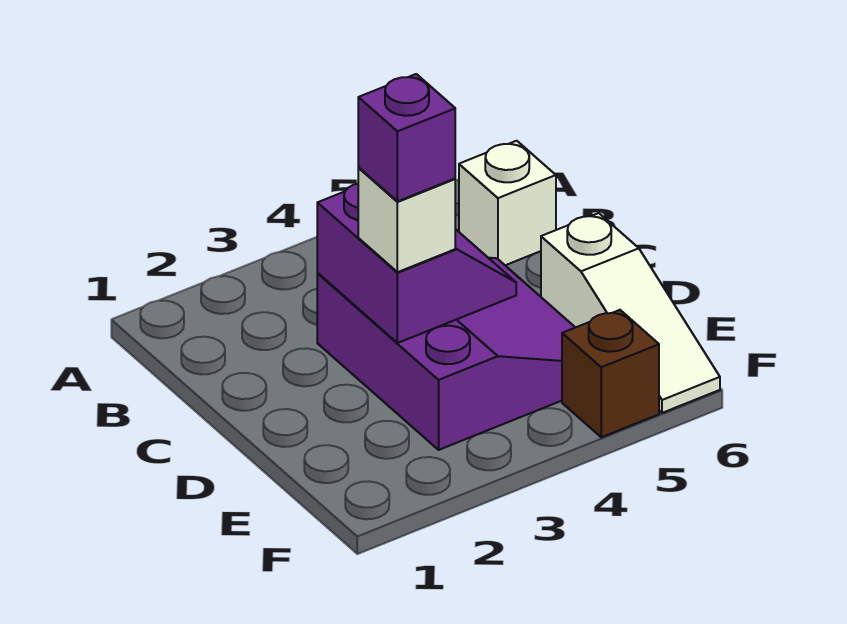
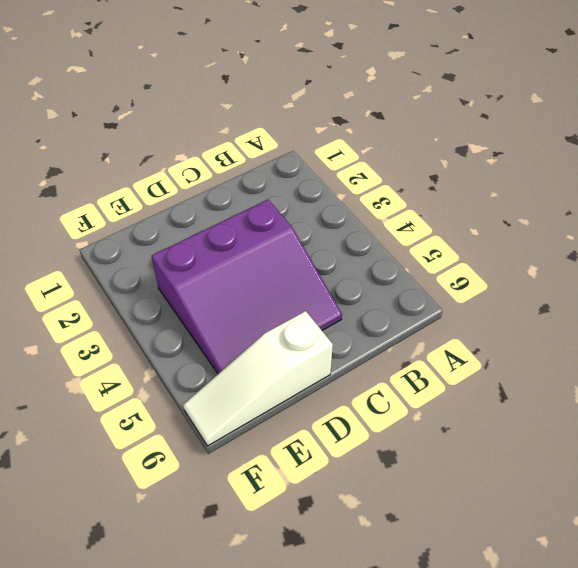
none -> white 1x1 brick [459,141,556,265]
none -> brown 1x1 brick [562,310,659,437]

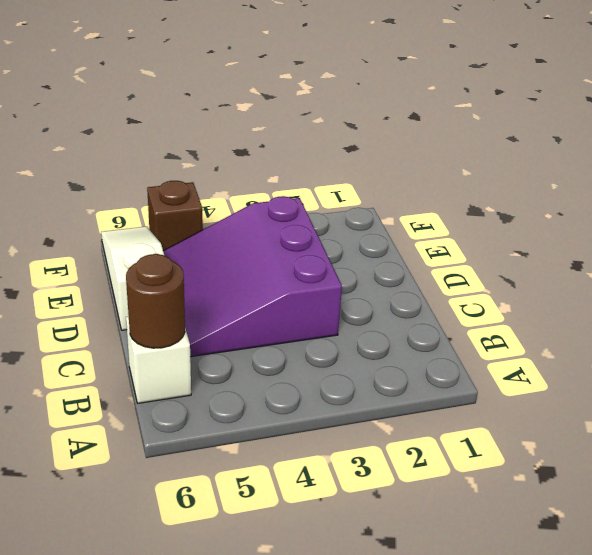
brown 1x1 round brick [126,254,185,348] -> none
none -> purple 2x2 slope [317,184,516,343]
none -> white 1x1 brick [358,168,455,272]

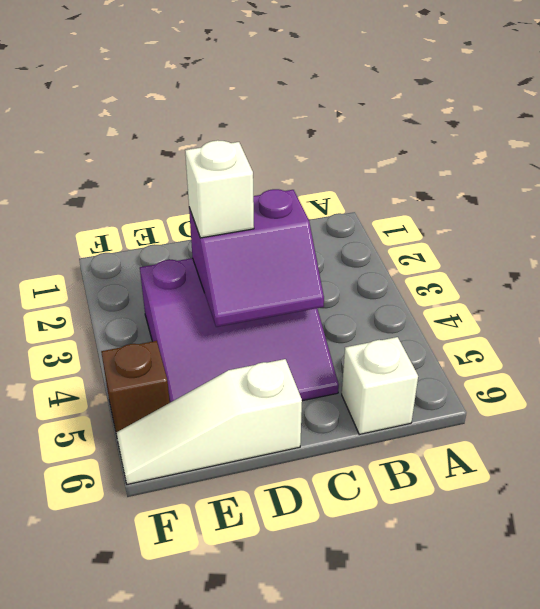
none -> purple 1x1 brick [358,74,455,201]

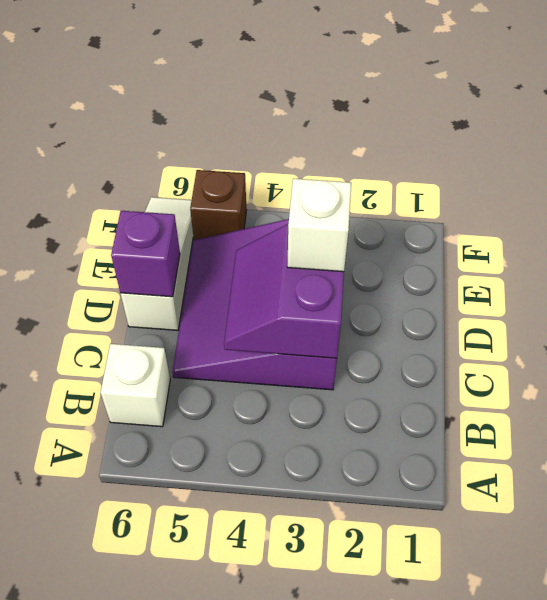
purple 1x1 brick [111,211,180,297] -> purple 1x1 brick moved to [358,74,455,201]

